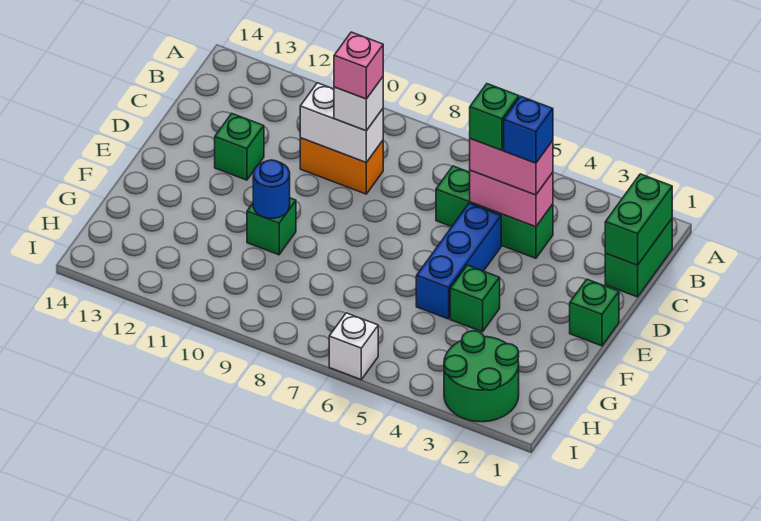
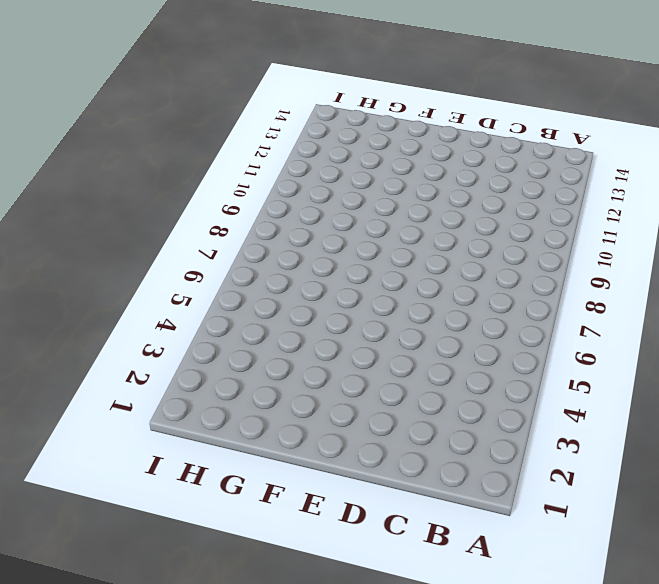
none -> green 1x2 brick [605,219,672,297]
none -> green 1x3 brick [436,166,553,258]
none -> orange 1x2 brick [300,138,383,194]

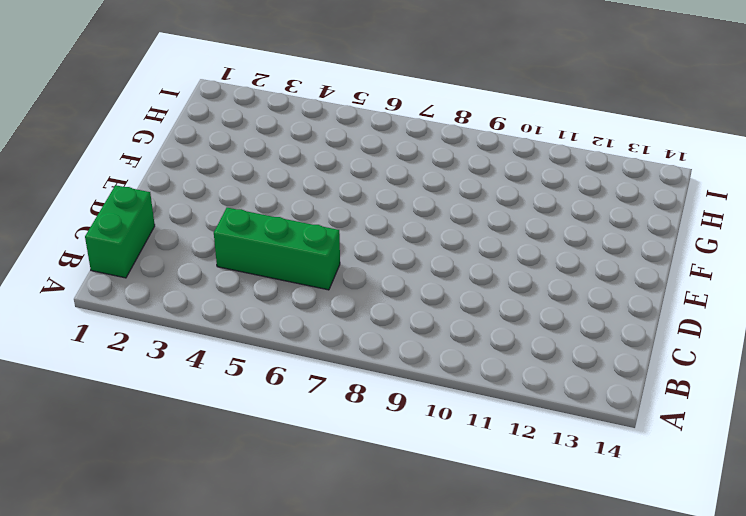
none -> orange 1x2 brick [300,138,383,194]
none -> blue 1x3 brick [416,203,501,319]
none -> green 1x1 brick [215,114,264,180]

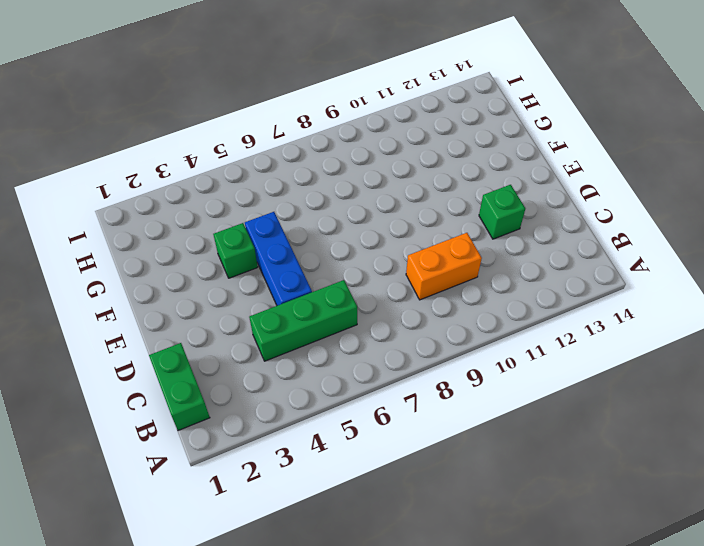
none -> green 1x1 brick [570,279,619,346]
none -> green 1x1 brick [247,198,296,255]
none -> green 2x2 round brick [444,331,519,422]

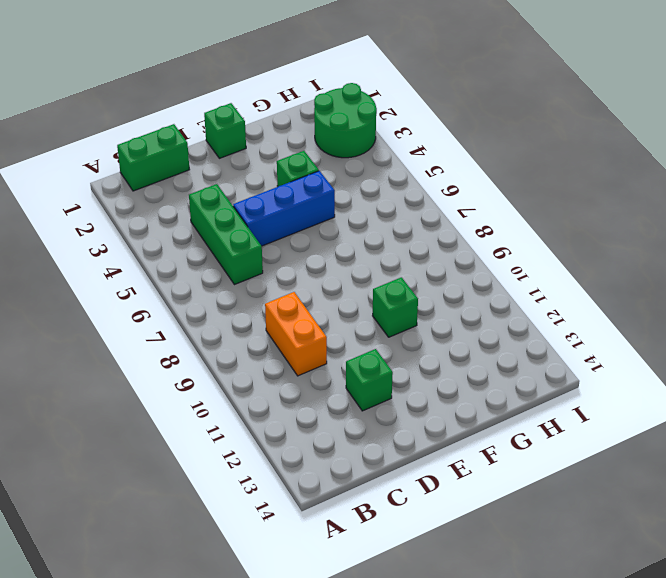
none -> white 1x1 brick [329,313,378,379]
none -> green 1x2 brick [605,174,672,265]
none -> pink 1x2 brick [470,170,553,227]

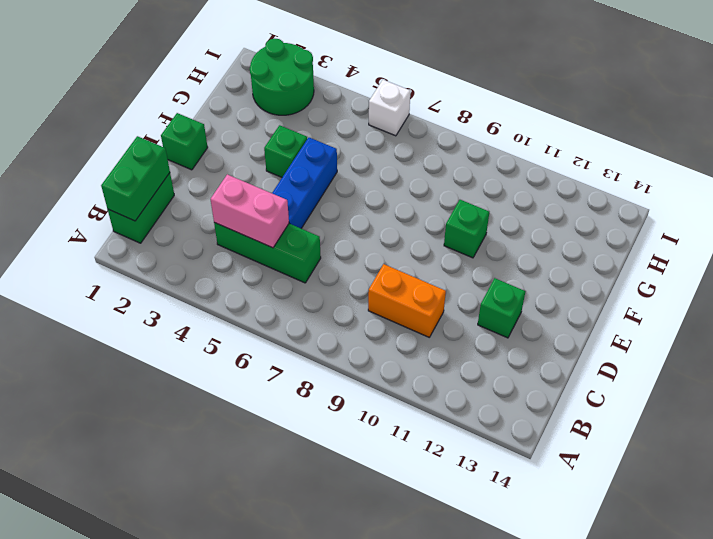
none -> white 1x2 brick [300,83,383,162]
none -> blue 1x1 round brick [253,160,290,218]
none -> pink 1x2 brick [470,139,553,195]

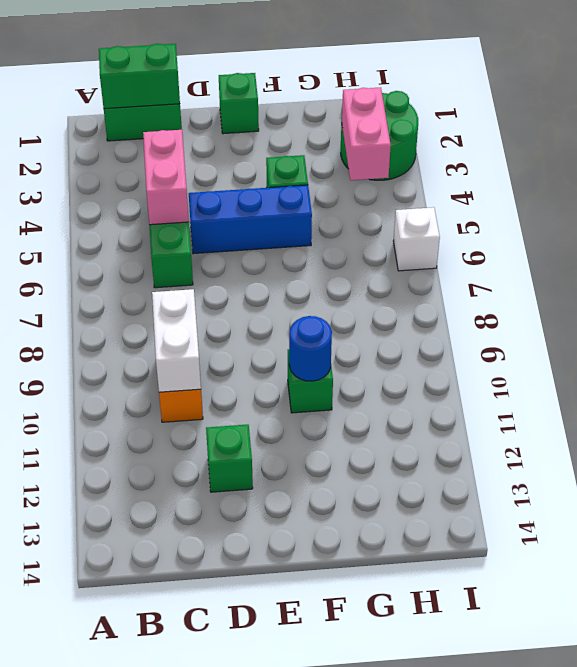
pink 1x2 brick [342,87,391,180] -> pink 1x2 brick moved to [470,139,553,195]
none -> white 1x1 brick [334,77,383,131]
none -> blue 1x1 brick [504,97,553,163]
none -> green 1x1 brick [470,84,519,150]

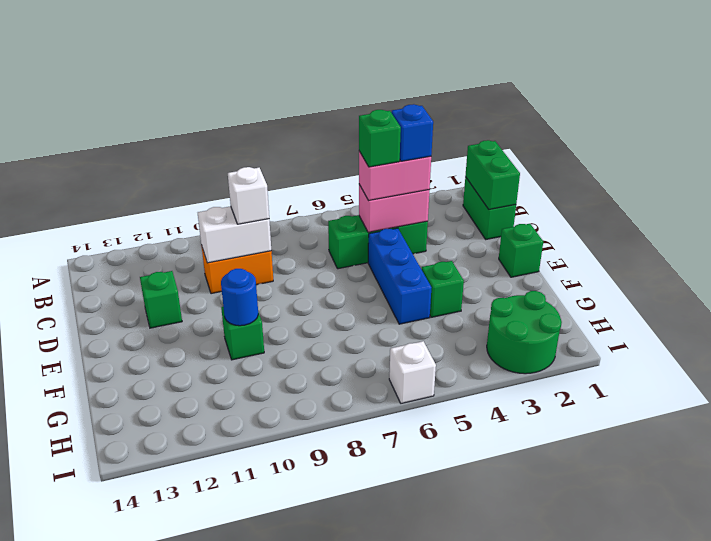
none -> pink 1x1 brick [334,32,383,99]

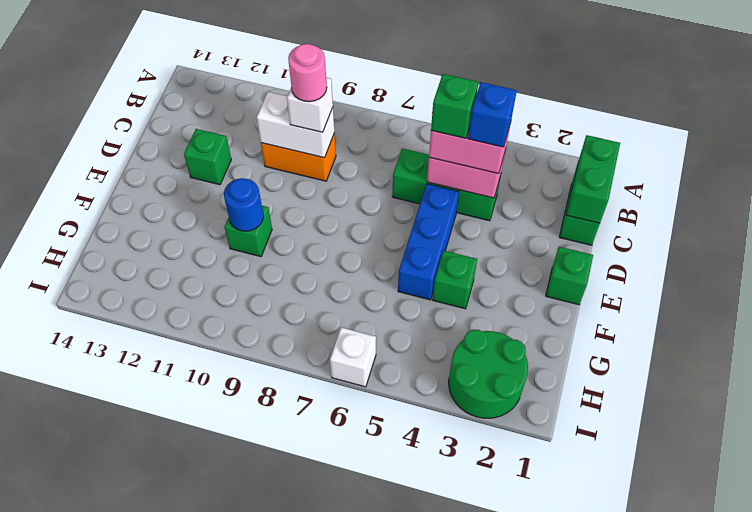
pink 1x1 round brick [288,44,327,102] -> pink 1x1 brick [334,32,383,99]

